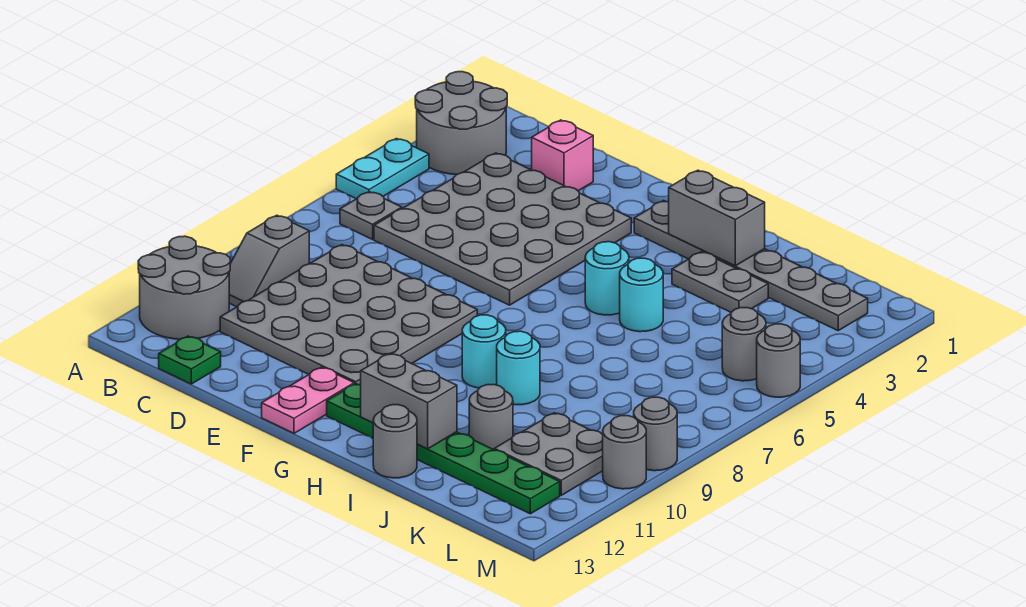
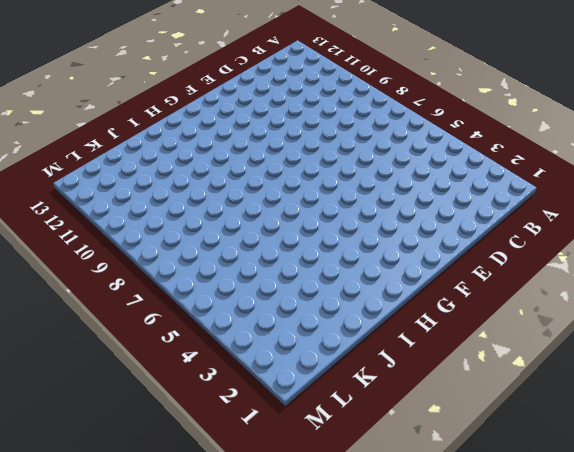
none -> grey 2x2 round brick [415,72,507,175]
none -> cyan 1x2 plate [336,139,429,199]
none -> grey 2x2 round brick [138,236,230,339]

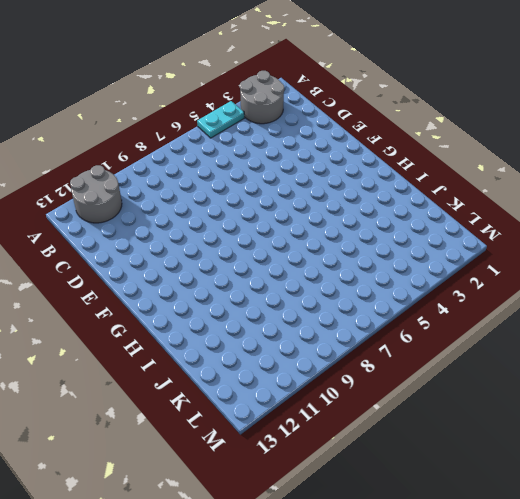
none -> grey 1x1 plate [340,192,402,239]
none -> grey 1x2 slope [229,215,309,307]
none -> grey 4x4 plate [374,153,631,305]

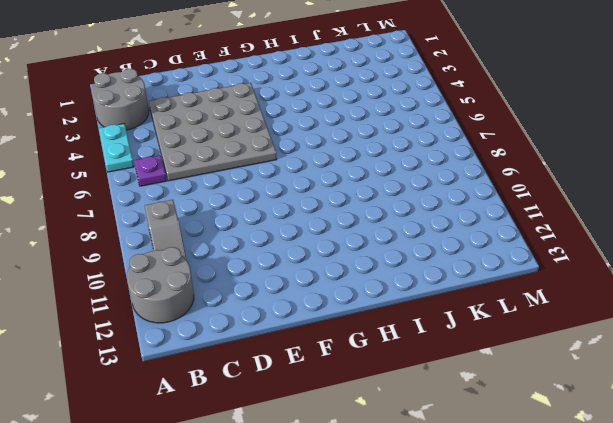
purple 1x1 plate [134,155,166,186] -> grey 1x1 plate [340,192,402,239]
none -> grey 4x4 plate [220,245,477,385]
none -> green 1x1 plate [159,336,221,384]
none -> pink 1x1 brick [532,120,593,191]

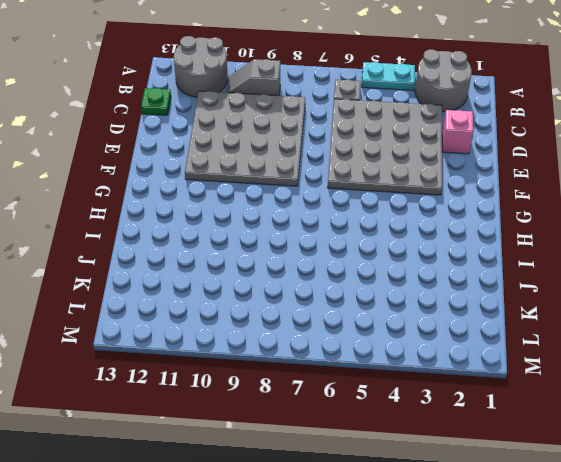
none -> pink 1x2 plate [262,367,354,433]
none -> grey 1x6 plate [634,201,868,331]
none -> green 1x6 plate [327,384,560,514]

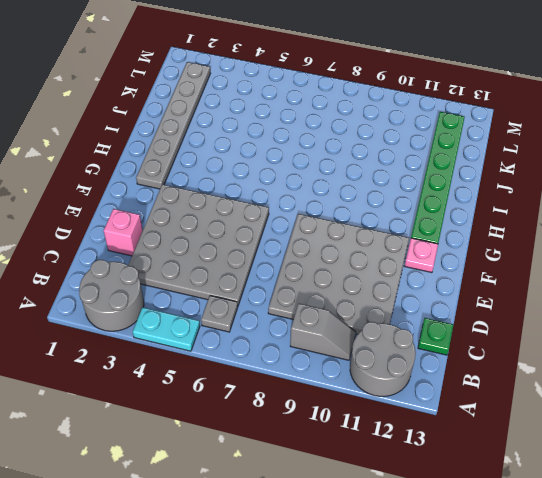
pink 1x1 plate [405,238,438,273] -> pink 1x2 plate [262,367,354,433]
none -> cyan 1x1 round brick [585,242,629,315]
none -> cyan 1x1 round brick [462,315,506,388]
none -> grey 1x2 plate [672,252,768,312]

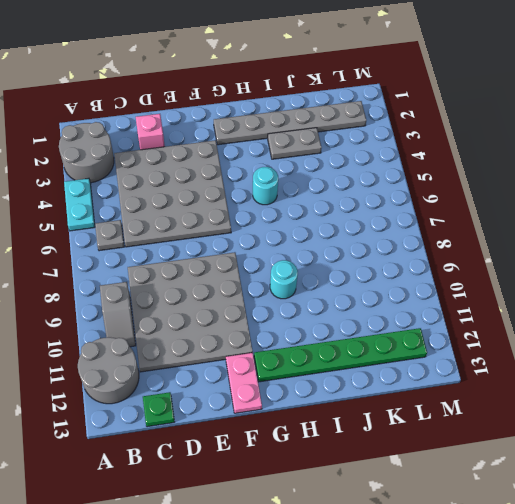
none -> cyan 1x1 round brick [620,258,663,332]
none -> cyan 1x1 round brick [497,331,540,405]
none -> grey 1x1 round brick [373,405,417,478]

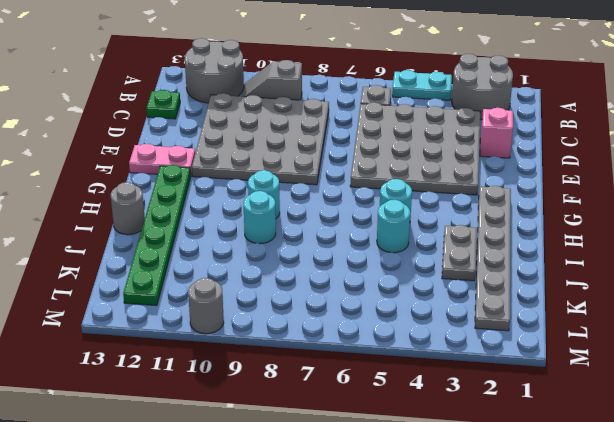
none -> grey 1x1 round brick [469,384,513,450]
none -> grey 2x2 plate [494,413,603,495]
none -> grey 1x1 round brick [722,308,766,381]

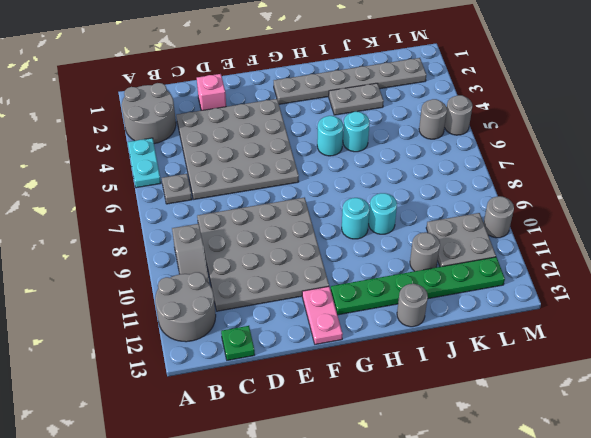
none -> grey 1x1 round brick [634,397,677,471]
none -> grey 1x2 brick [669,170,765,266]
none -> grey 1x2 brick [361,353,457,449]

